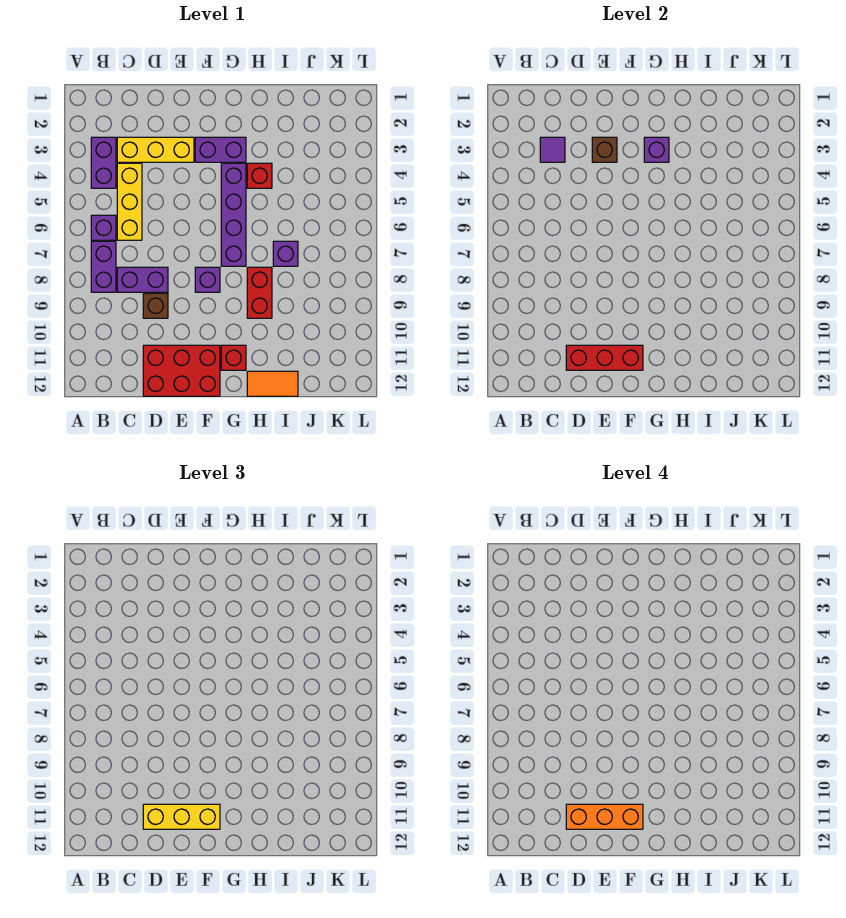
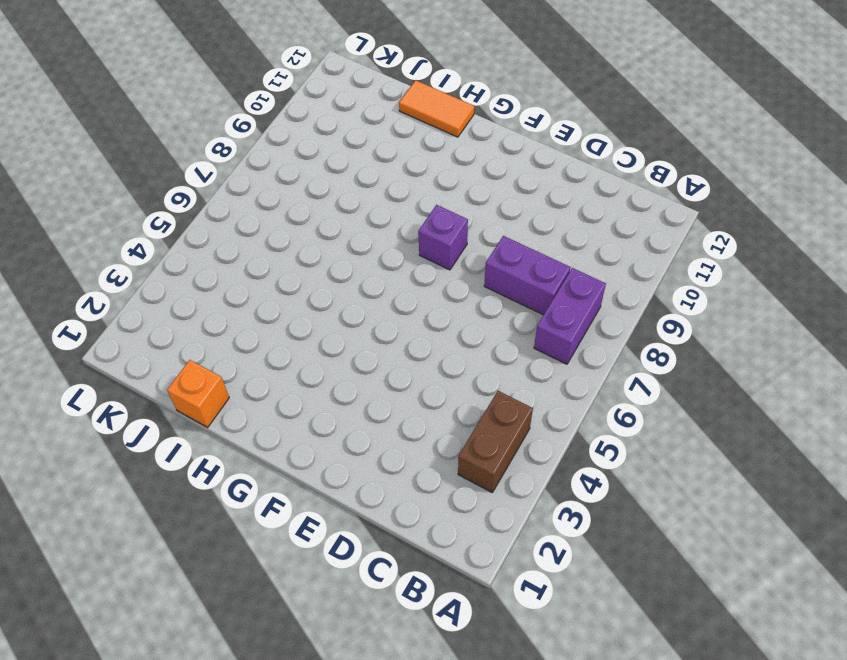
brown 1x2 brick [458,391,533,492] -> purple 1x2 brick [91,137,116,188]
orange 1x1 brick [167,360,229,427] -> none
none -> purple 1x1 brick [91,215,116,240]
none -> yellow 1x3 brick [117,137,194,162]
none -> yellow 1x3 brick [117,163,142,240]

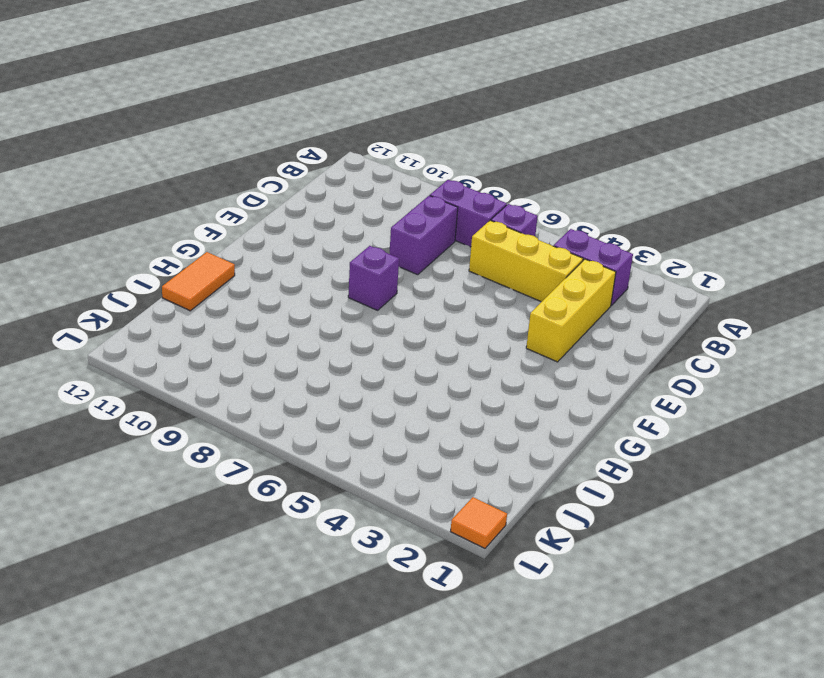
orange 1x1 tile [451,497,507,548] -> none
none -> brown 1x1 brick [143,293,168,318]
none -> red 2x3 brick [143,345,220,396]
none -> purple 1x2 brick [195,137,246,162]

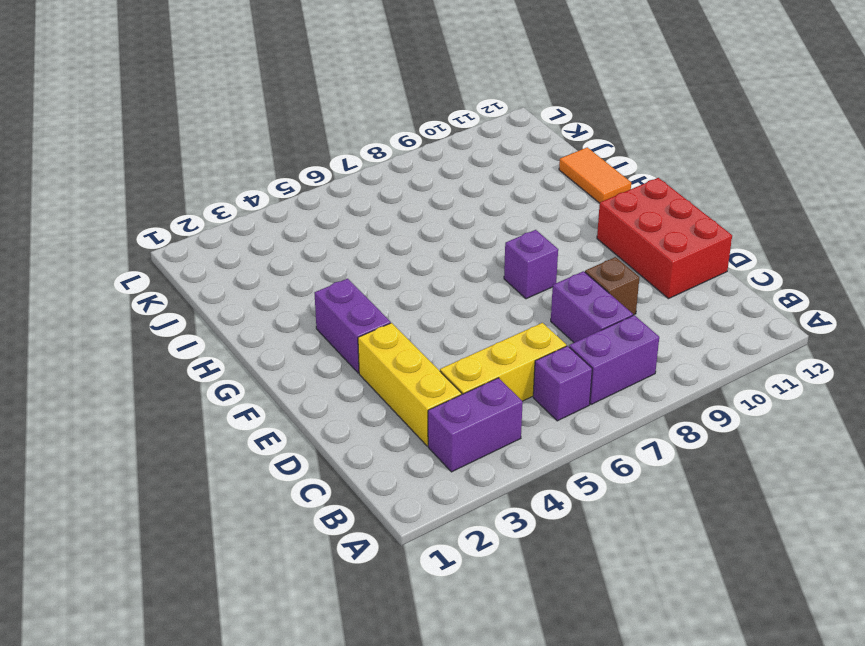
none -> purple 1x4 brick [221,163,246,266]
none -> red 1x1 brick [221,345,246,370]
none -> red 1x1 brick [247,163,272,188]

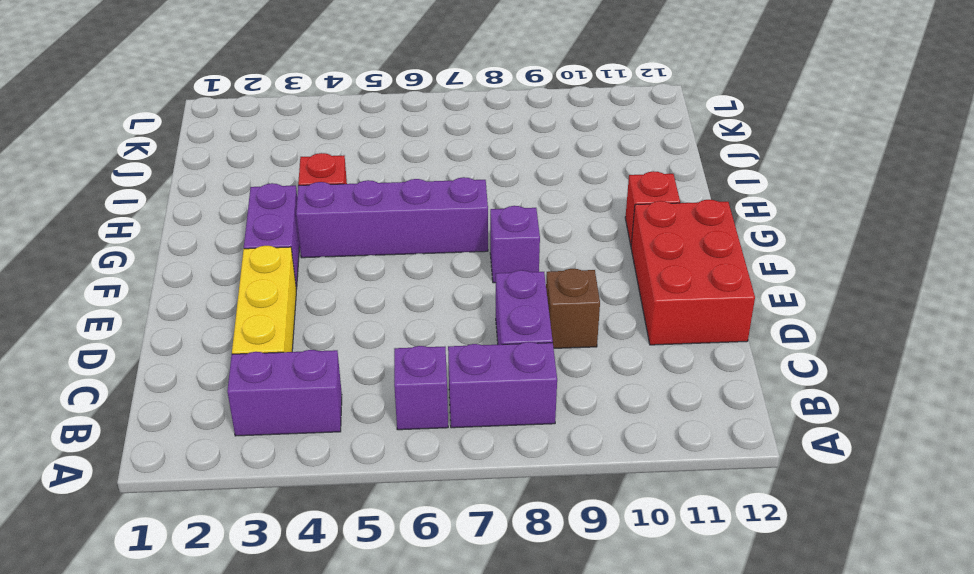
none -> yellow 1x3 brick [117,163,142,240]
none -> red 1x2 brick [247,267,272,318]
none -> orange 1x2 tile [247,371,298,396]

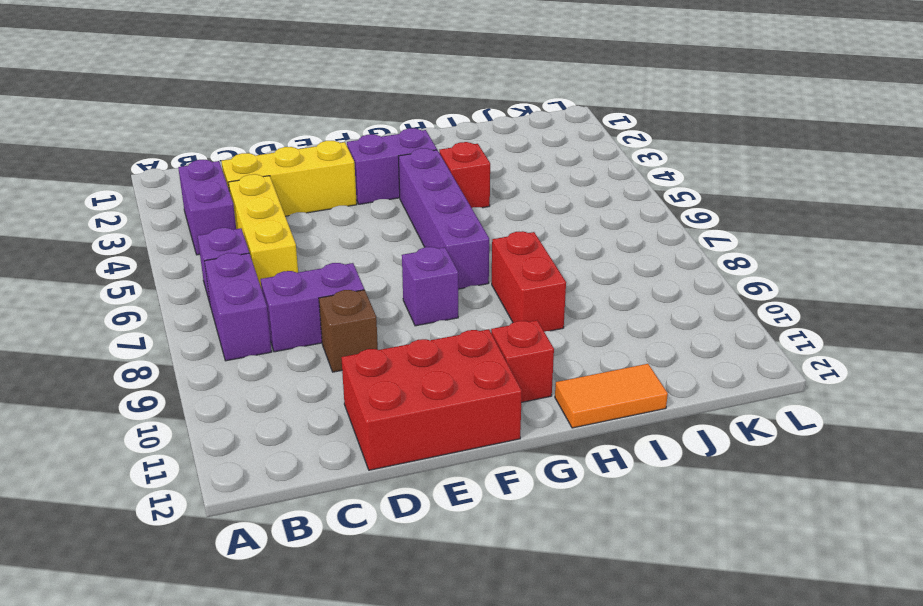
none -> purple 1x1 brick [273,241,298,266]
none -> purple 1x1 tile [540,137,565,162]
none -> red 1x3 brick [566,345,643,370]

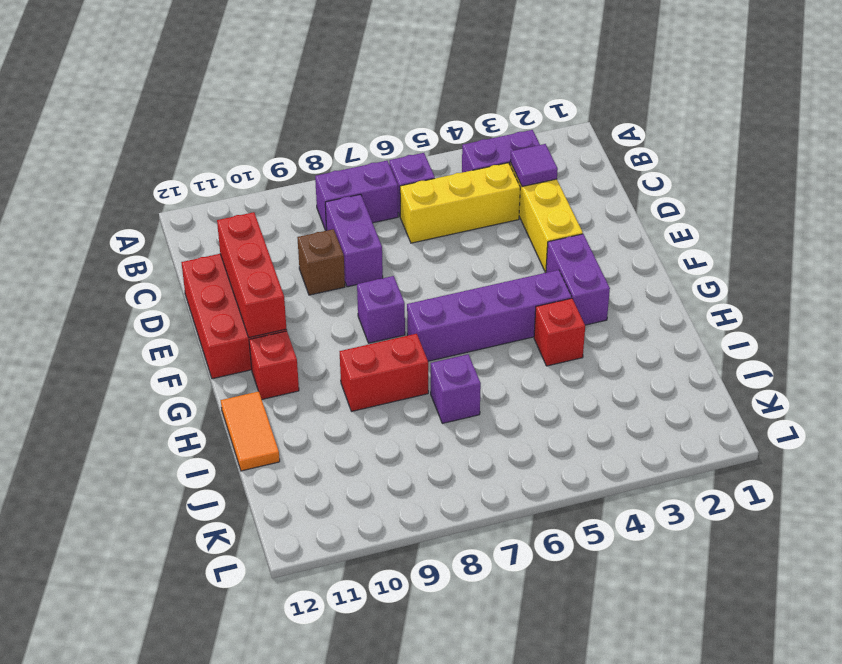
none -> brown 1x1 brick [592,137,617,162]
none -> purple 1x1 brick [644,137,669,162]
none -> yellow 1x3 brick [143,804,220,829]

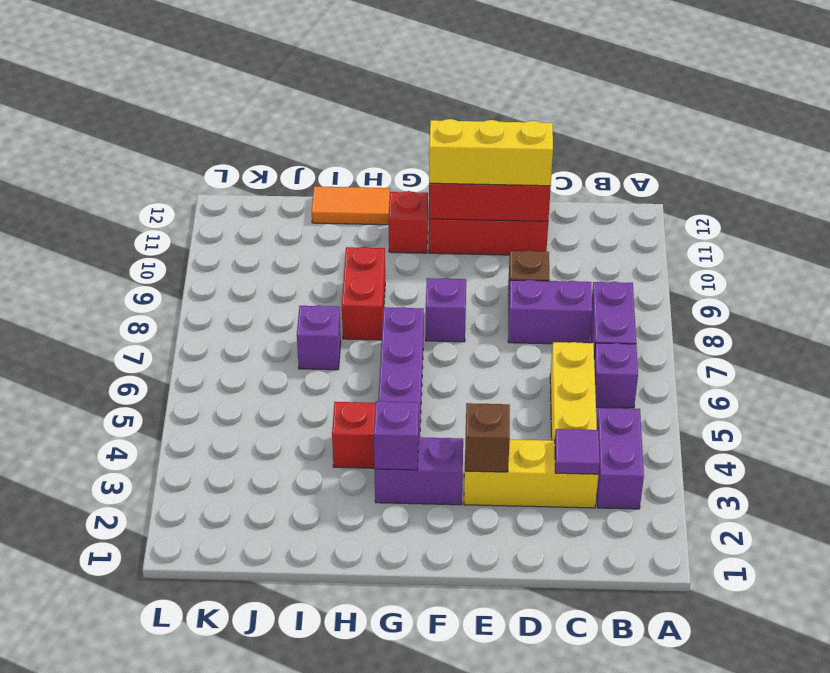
none -> orange 1x3 brick [566,804,643,829]

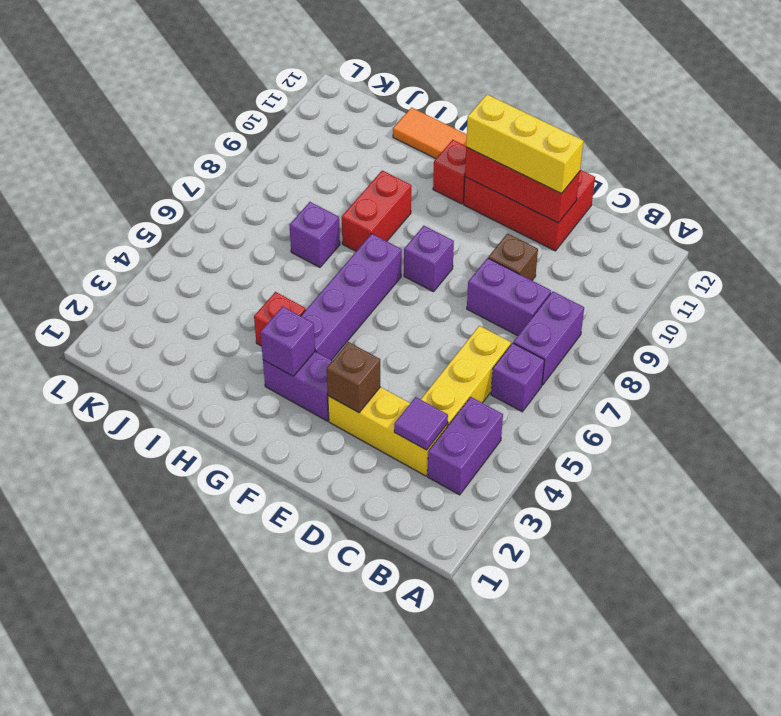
none -> orange 1x3 brick [566,804,643,829]

